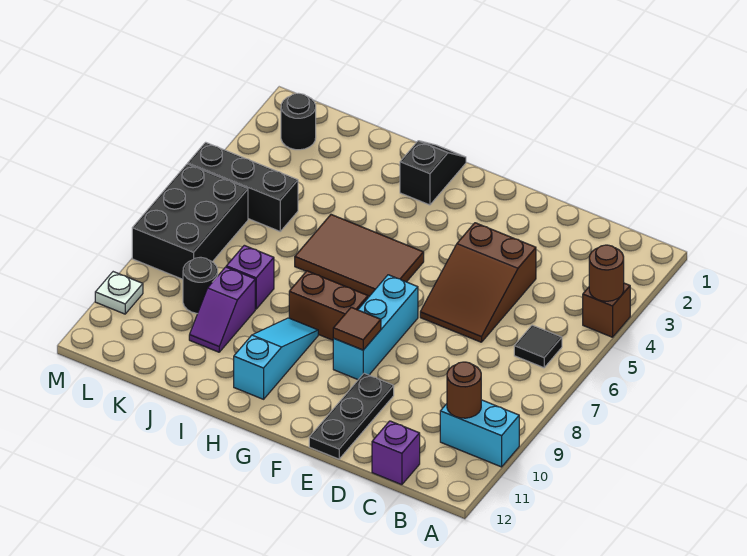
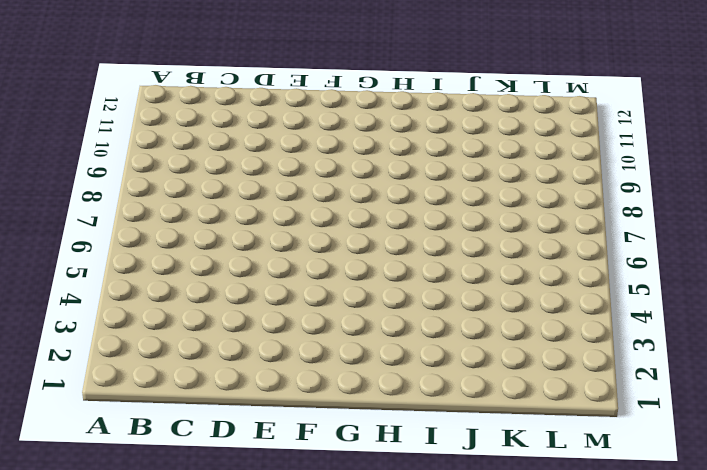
none -> brown 1x1 brick [583,283,630,337]
none -> cyan 1x2 brick [440,400,519,467]
none -> black 1x1 tile [514,325,562,368]

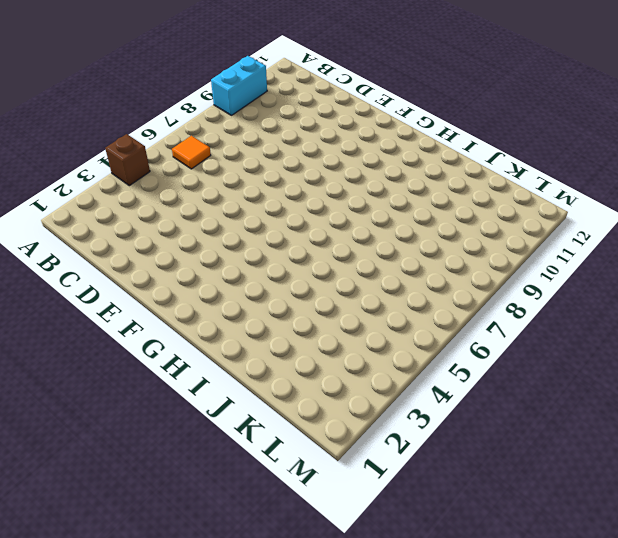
cyan 1x2 brick [211,56,267,115] -> cyan 1x2 brick turned to [440,400,519,467]
orange 1x1 tile [172,136,211,169] -> black 1x1 tile [514,325,562,368]
none -> purple 1x1 brick [372,421,420,485]
none -> brown 2x3 slope [420,223,536,342]
none -> black 1x3 plate [309,373,394,459]

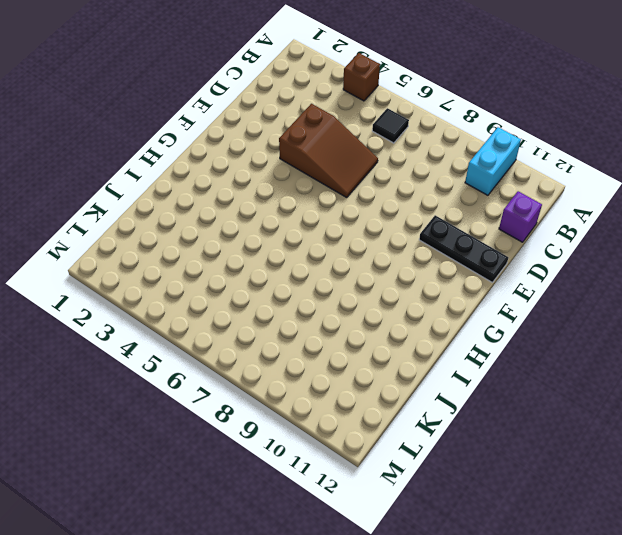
none -> cyan 1x3 brick [333,275,418,380]
none -> brown 2x3 tile [295,215,424,297]
none -> brown 1x2 brick [289,271,368,340]

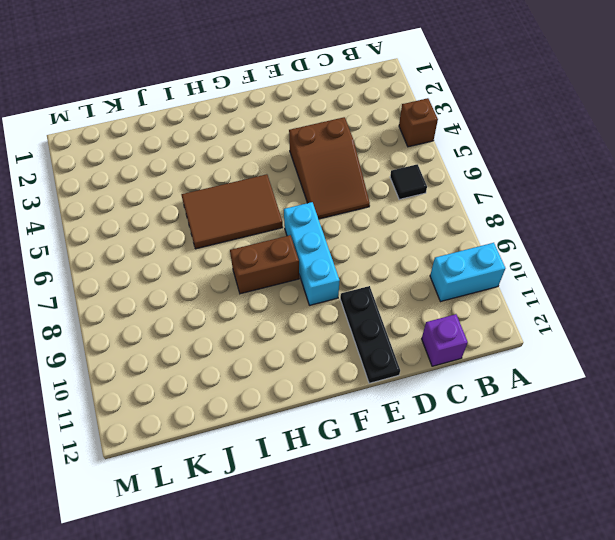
none -> black 1x2 slope [400,141,466,205]
none -> cyan 1x3 slope [234,318,318,399]
none -> purple 1x1 brick [226,245,274,309]

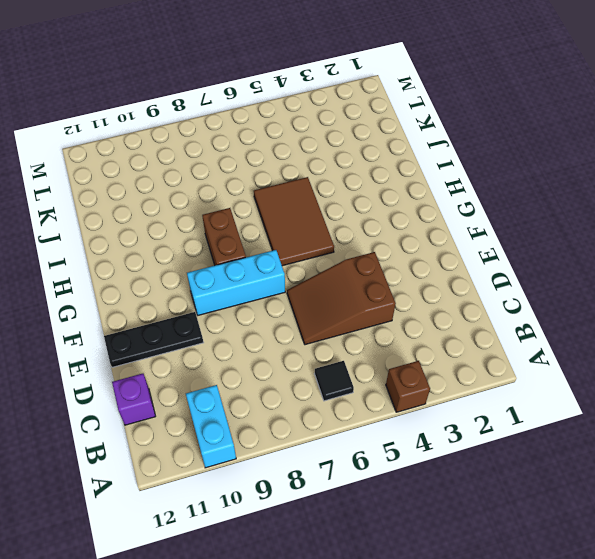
none -> black 1x2 slope [400,141,466,205]
none -> cyan 1x3 slope [234,318,318,399]
none -> purple 1x1 brick [226,245,274,309]

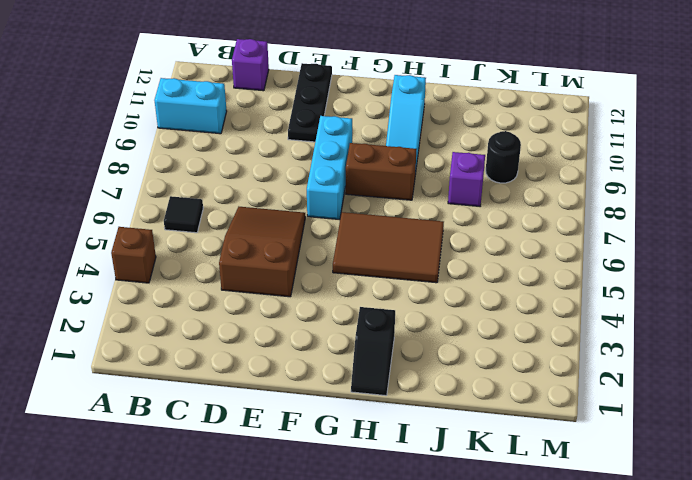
none -> purple 1x2 slope [189,267,255,352]
none -> black 1x3 brick [188,142,298,231]
none -> black 1x1 round brick [281,93,316,150]

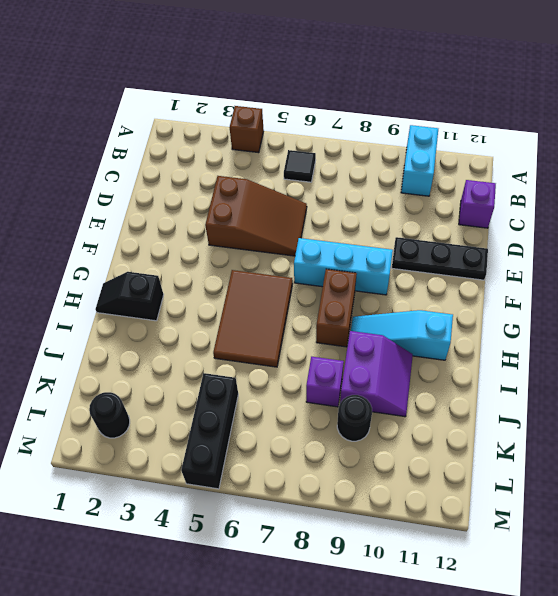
purple 2x2 slope [340,331,413,417] -> purple 1x2 slope [189,267,255,352]
none -> black 2x3 brick [132,164,248,279]
none -> white 1x1 plate [95,272,143,314]
none -> brown 1x1 round brick [589,245,624,301]

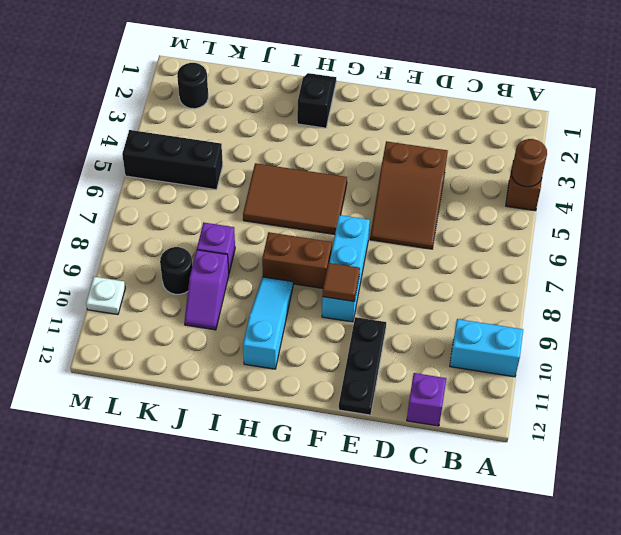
none -> black 1x1 tile [514,325,562,368]
none -> black 2x3 brick [132,164,248,279]
none -> brown 1x1 round brick [447,362,481,418]

